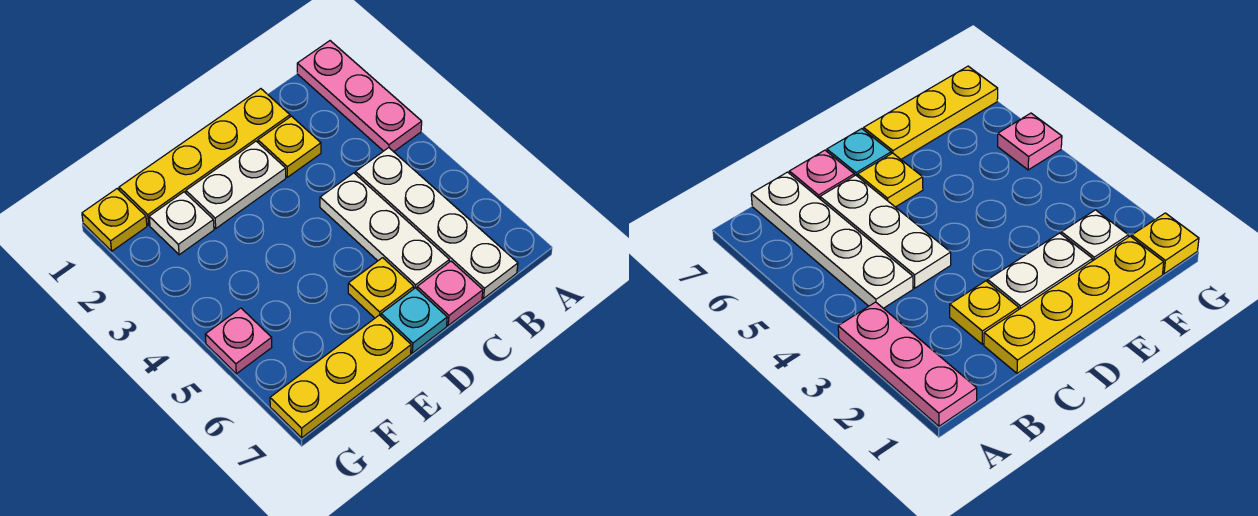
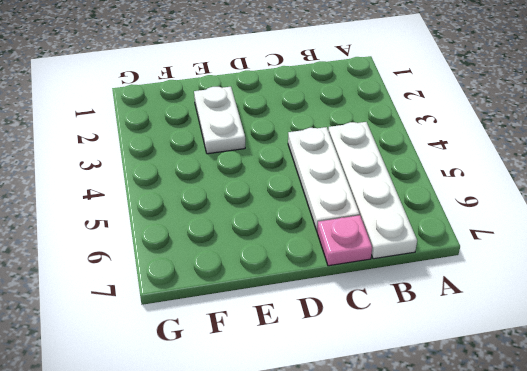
white 1x2 plate [194,87,245,154] -> white 1x2 plate turned to [186,141,286,228]
none -> pink 1x3 plate [297,41,422,152]
none -> yellow 1x4 plate [119,89,290,225]
none -> yellow 1x1 plate [258,116,321,177]

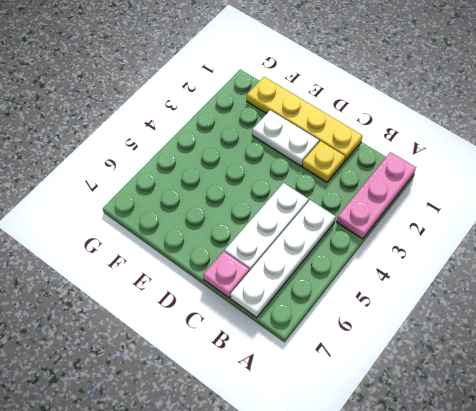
none -> yellow 1x1 plate [348,258,414,318]
none -> cyan 1x1 plate [381,288,447,353]
none -> yellow 1x3 plate [270,315,411,438]

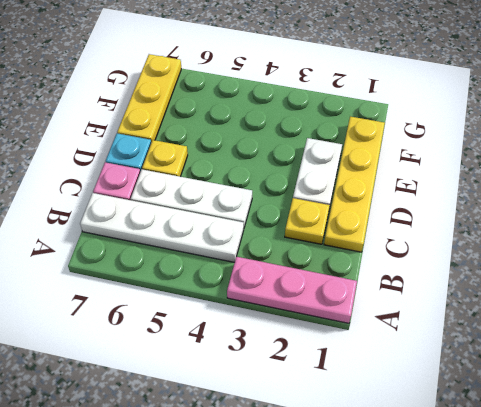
none -> white 1x1 plate [149,192,214,255]
none -> yellow 1x1 plate [82,189,147,251]
none -> pink 1x1 plate [205,308,272,374]

